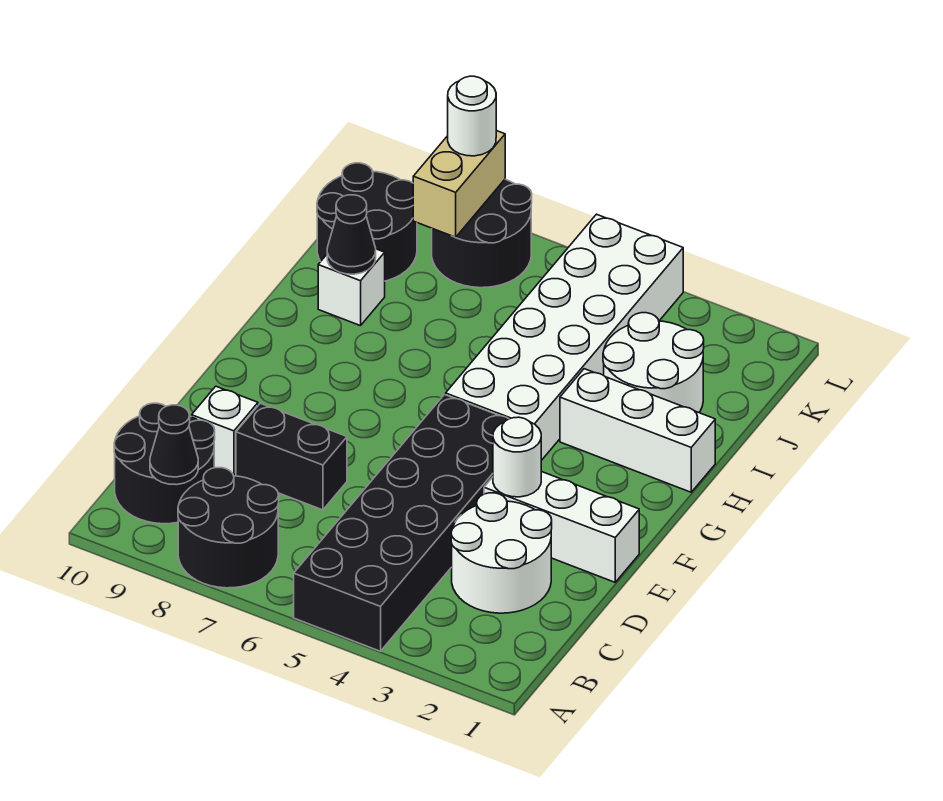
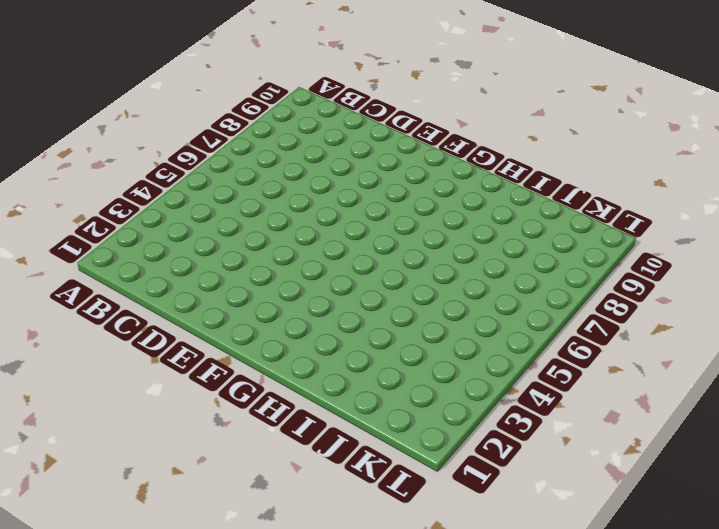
none -> black 2x6 brick [294,395,508,651]
none -> black 2x2 round brick [178,468,279,588]
none -> black 2x2 round brick [114,403,215,524]

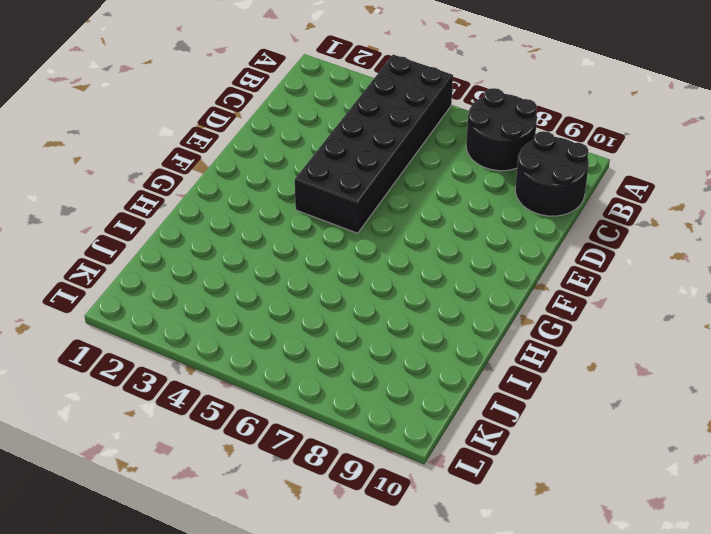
none -> white 2x2 round brick [451,493,552,613]
none -> black 1x2 brick [236,403,347,510]
none -> white 1x1 brick [192,386,258,476]

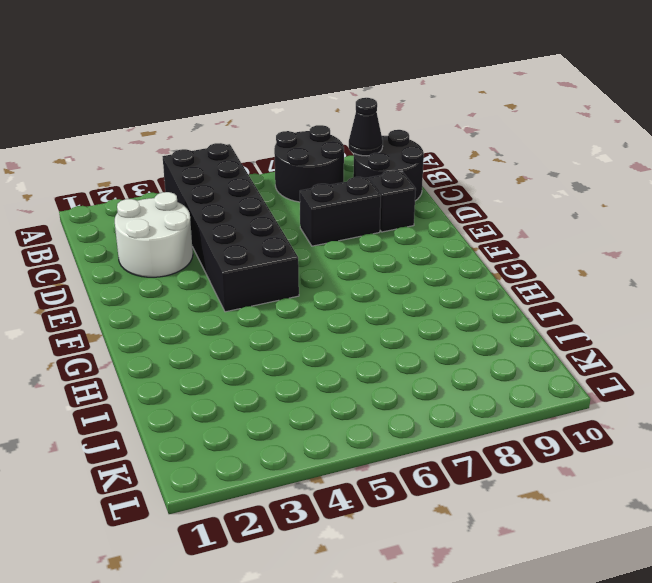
black 1x1 brick [369,170,416,232] -> white 1x1 brick [192,386,258,476]
none -> white 1x3 brick [484,471,639,582]
none -> white 2x6 brick [446,214,683,461]
none -> white 1x3 brick [560,369,715,492]

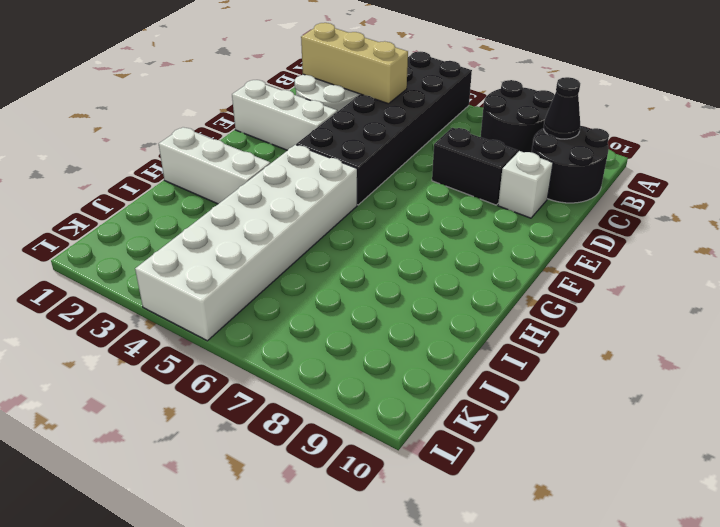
tan 1x3 brick [301,23,408,104] -> none
none -> white 2x2 round brick [603,313,704,412]
none -> white 1x1 brick [318,249,385,326]
none -> black 2x2 round brick [317,163,417,281]

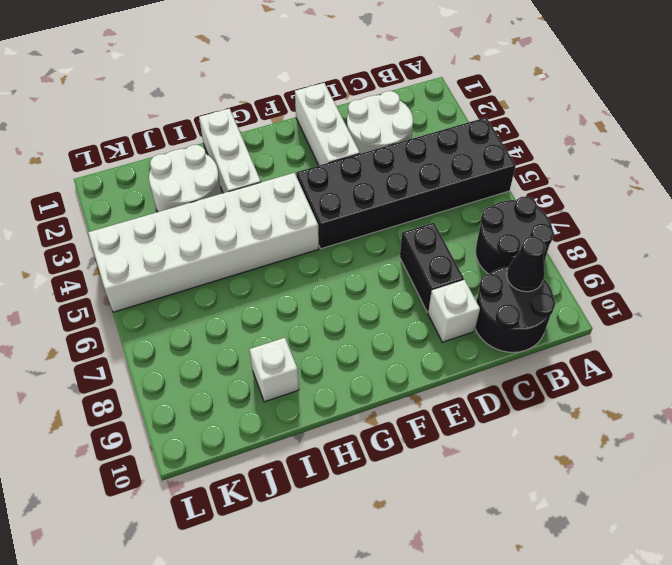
none -> black 2x2 round brick [317,163,417,281]
none -> black 2x2 round brick [432,179,532,288]
none -> white 1x1 round brick [493,417,541,497]

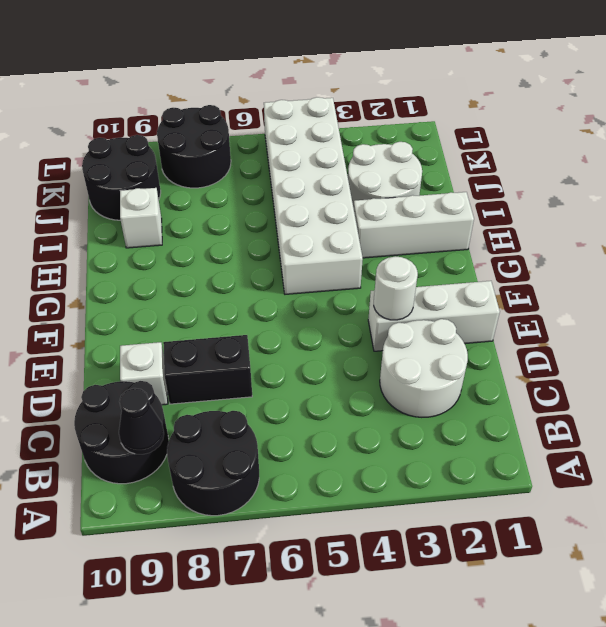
none -> black 2x6 brick [294,395,508,651]
none -> black 1x1 cone [327,195,376,274]
none -> tan 1x2 brick [413,131,505,237]

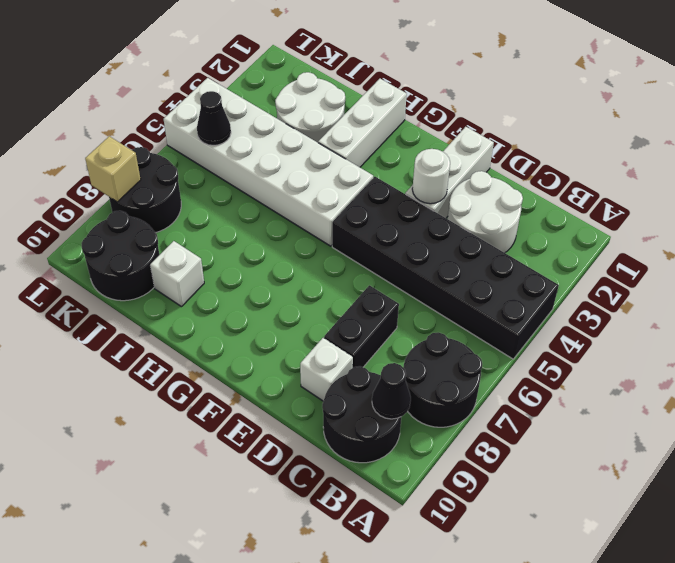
black 1x1 cone [197,91,231,145] -> black 1x1 cone moved to [327,195,376,274]
tan 1x1 brick [85,136,141,202] -> tan 1x2 brick [413,131,505,237]
none -> white 1x1 round brick [448,76,496,156]

